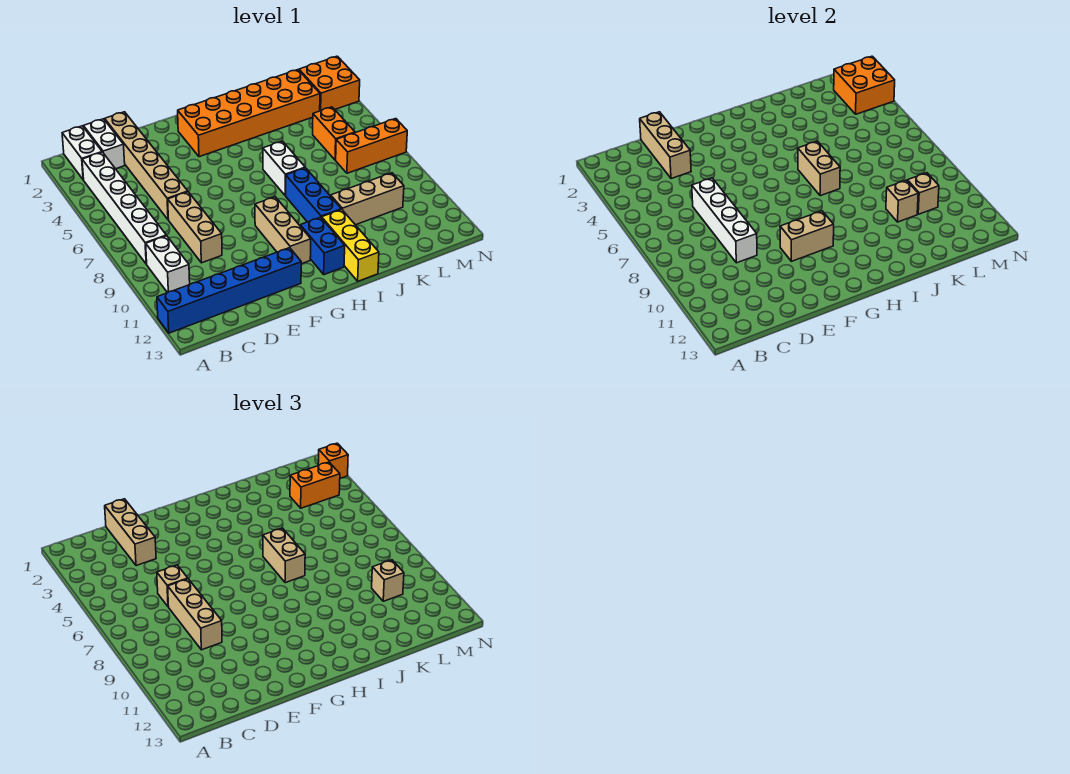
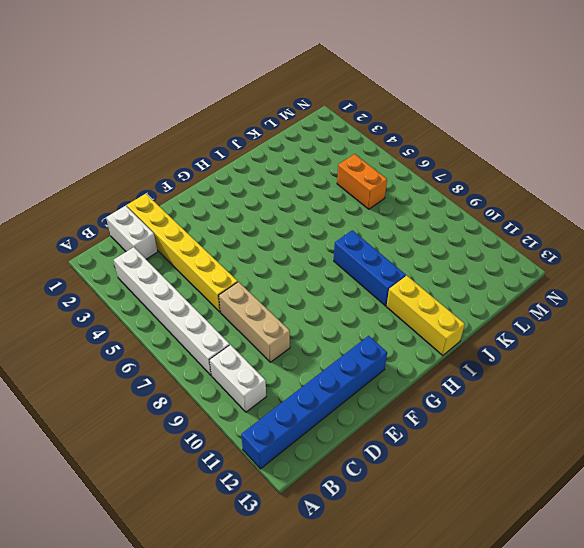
yellow 1x6 brick [127,194,238,312] -> tan 1x6 brick [105,112,188,220]
none -> white 1x2 brick [62,126,102,180]
none -> orange 2x6 brick [178,70,320,157]
none -> tan 1x3 brick [255,197,311,264]
none -> blue 1x2 brick [300,217,345,275]

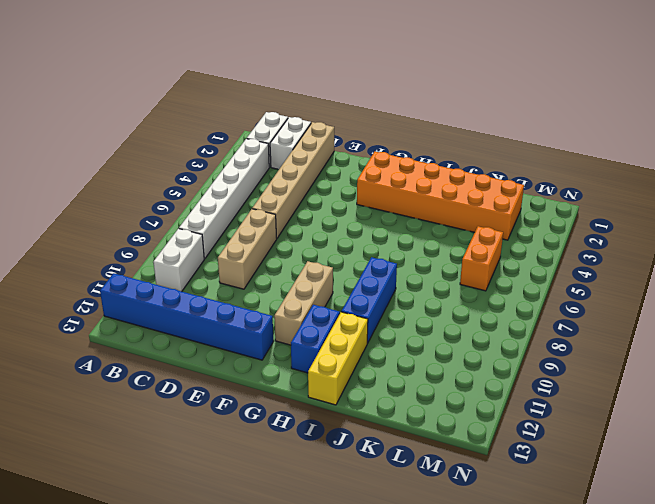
none -> white 1x2 brick [263,141,305,196]
none -> tan 1x3 brick [331,173,404,225]
none -> orange 1x3 brick [336,119,407,173]
none -> orange 2x2 brick [299,56,360,111]

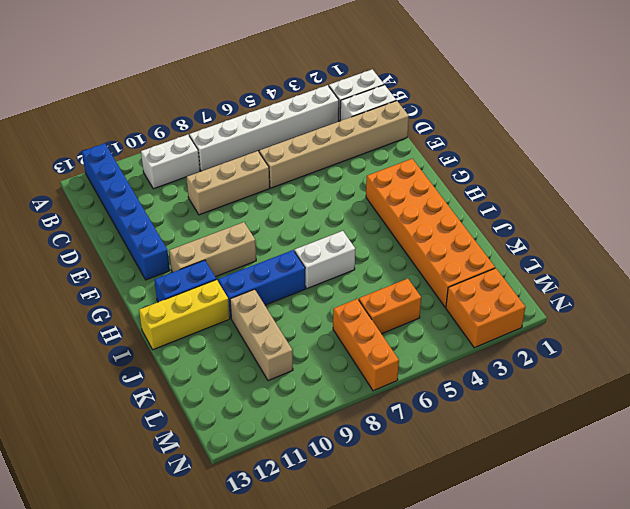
none -> tan 1x3 brick [640,112,691,179]
none -> white 1x4 brick [692,178,757,263]
none -> tan 1x2 brick [780,211,834,261]
none -> tan 1x2 brick [798,141,840,196]

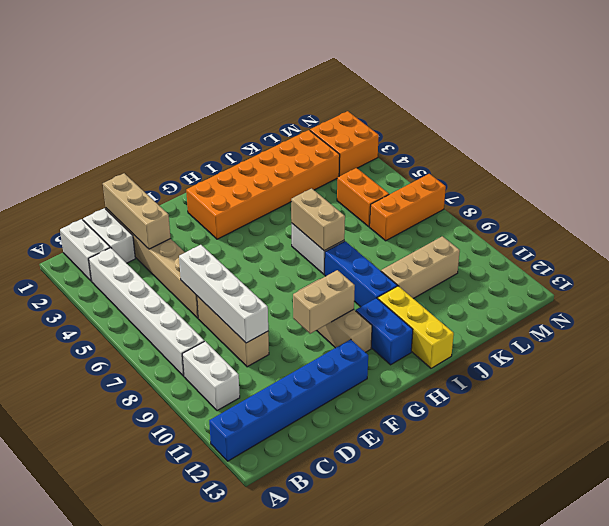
none -> tan 1x1 brick [886,180,918,222]
none -> tan 1x1 brick [907,173,939,214]
none -> orange 2x2 brick [834,56,895,114]
none -> tan 1x3 brick [105,499,156,566]

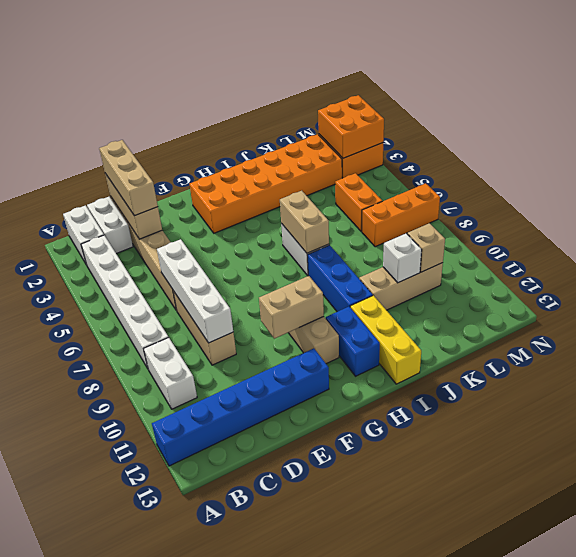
white 1x1 brick [383,233,422,283] -> tan 1x1 brick [886,180,918,222]
none -> tan 1x1 brick [157,565,188,607]
none -> tan 1x3 brick [168,579,222,650]
none -> tan 1x2 brick [263,528,305,583]
none -> orange 1x2 brick [290,462,340,508]

